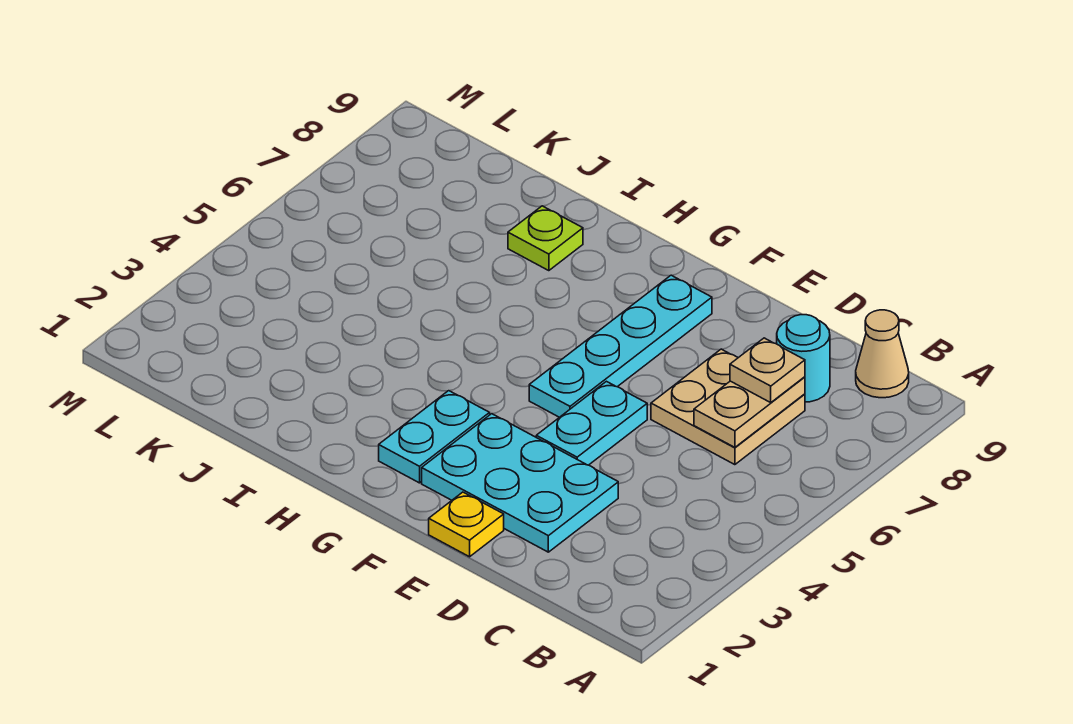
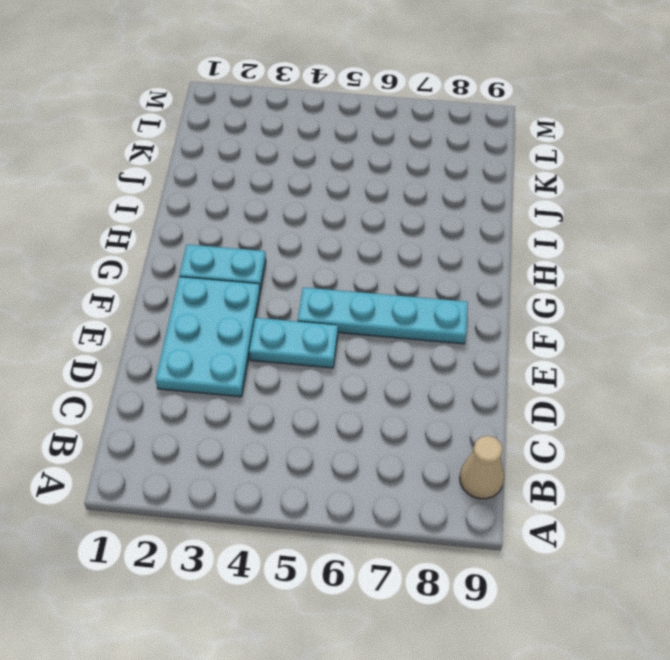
none -> tan 2x2 plate [651,349,805,465]
none -> cyan 1x1 round brick [777,315,830,402]

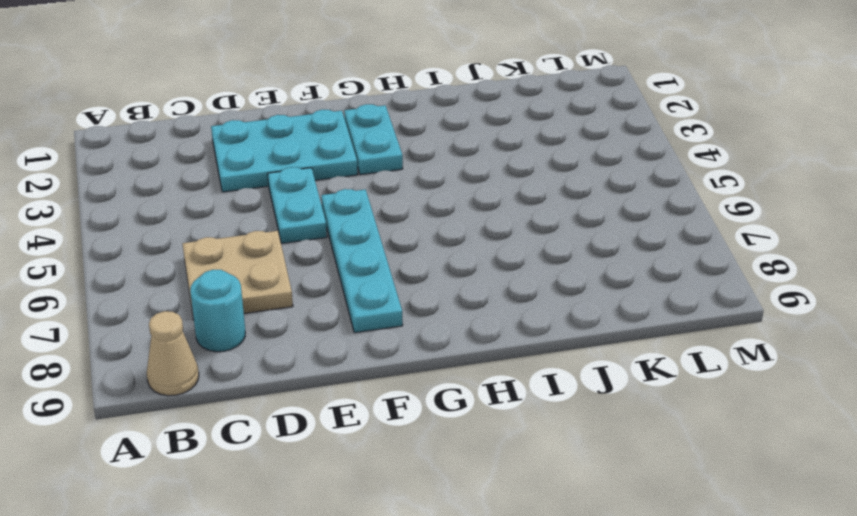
none -> yellow 1x1 plate [429,492,504,557]
none -> lime 1x1 plate [508,206,583,271]

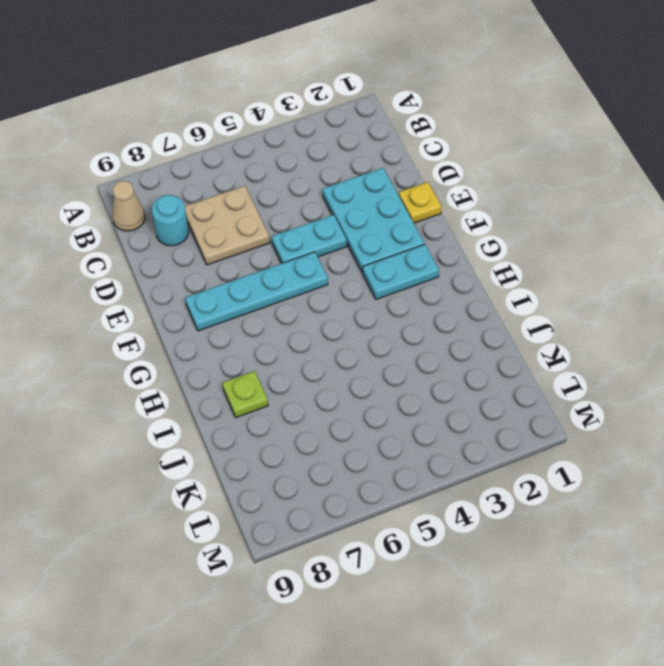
none -> tan 1x2 plate [694,377,805,447]
none -> tan 1x1 plate [730,338,805,403]

